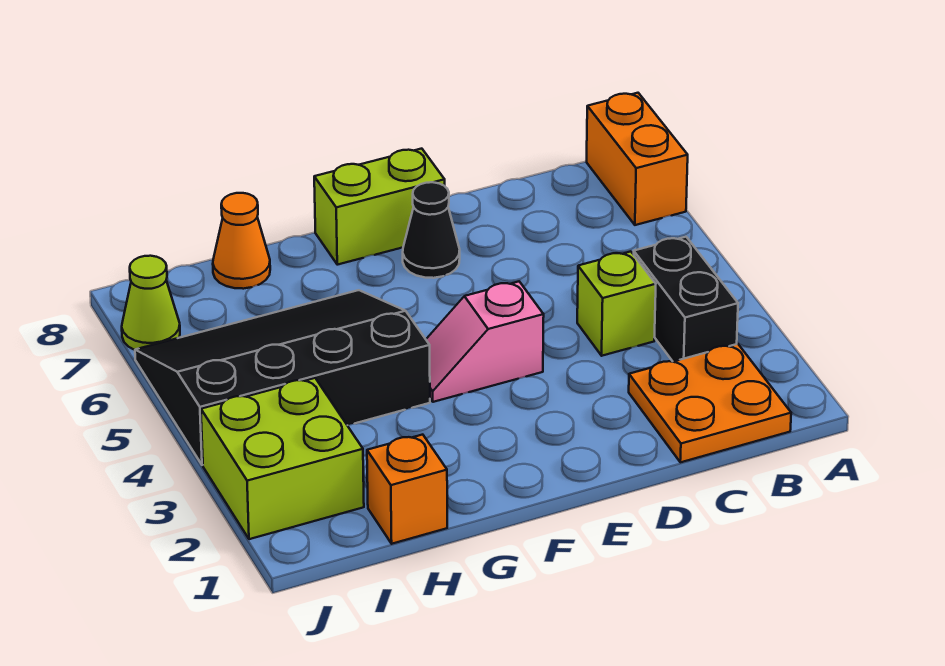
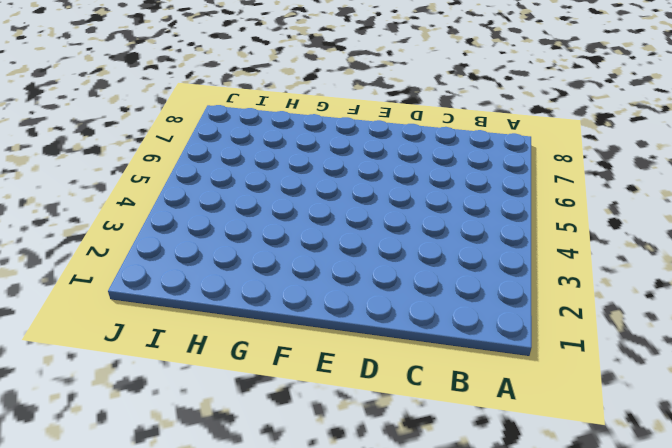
none -> orange 1x2 brick [587,93,688,225]
none -> orange 2x2 plate [629,344,791,462]
none -> black 1x2 brick [634,237,738,362]

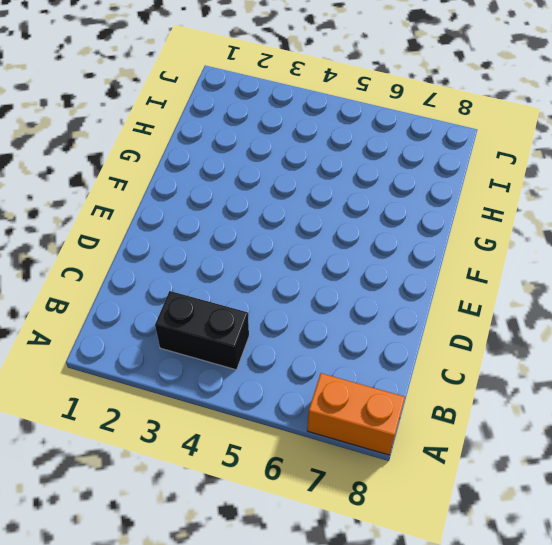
none -> orange 2x2 plate [629,344,791,462]
none -> lime 1x1 brick [577,252,656,356]
none -> pink 1x2 slope [426,282,544,402]

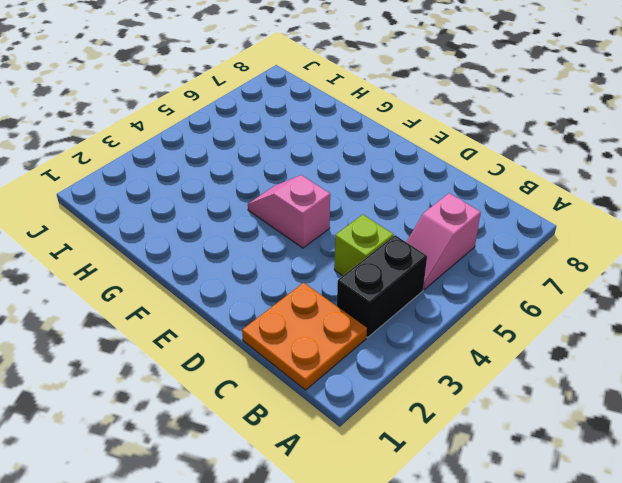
pink 1x2 slope [407,193,481,289] -> none
none -> orange 1x2 brick [587,93,688,225]
none -> black 1x1 cone [403,182,460,278]
none -> lime 1x2 brick [314,149,445,265]

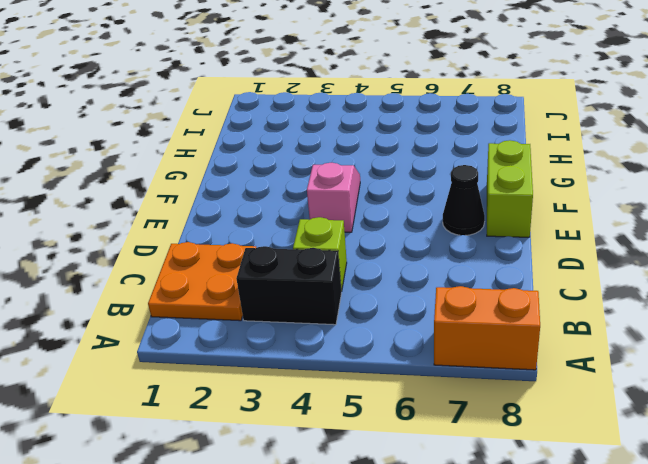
none -> black 3x4 slope [135,290,430,465]
none -> orange 1x1 brick [367,435,447,544]
none -> orange 1x1 cone [213,193,270,289]

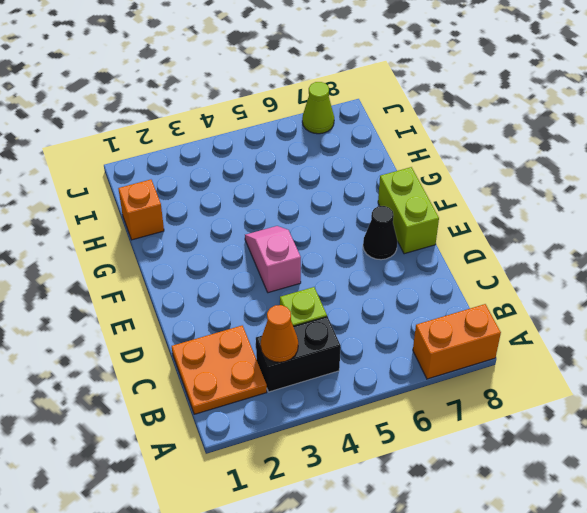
orange 1x1 cone [261,305,298,362] -> orange 1x1 cone moved to [213,193,270,289]
none -> black 3x4 slope [135,290,430,465]
none -> lime 2x2 brick [201,378,364,539]

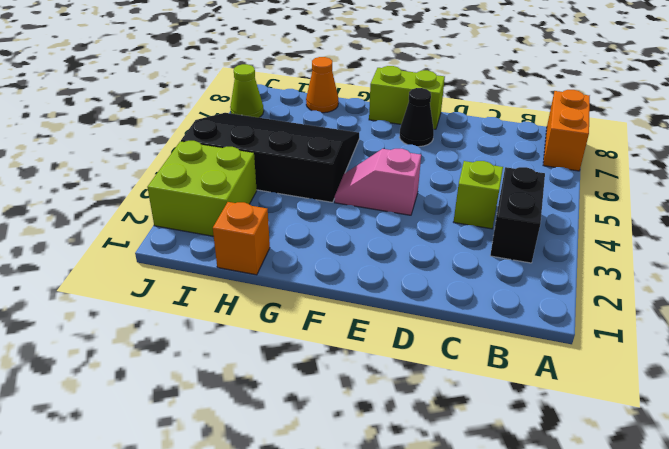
none -> orange 2x2 plate [629,344,791,462]

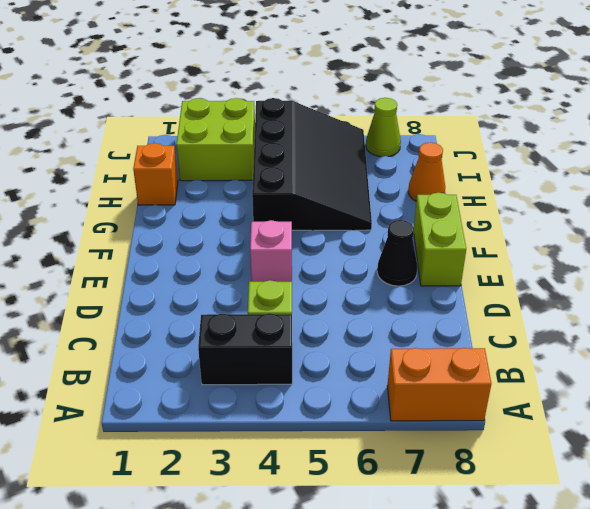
none -> orange 2x2 plate [629,344,791,462]

